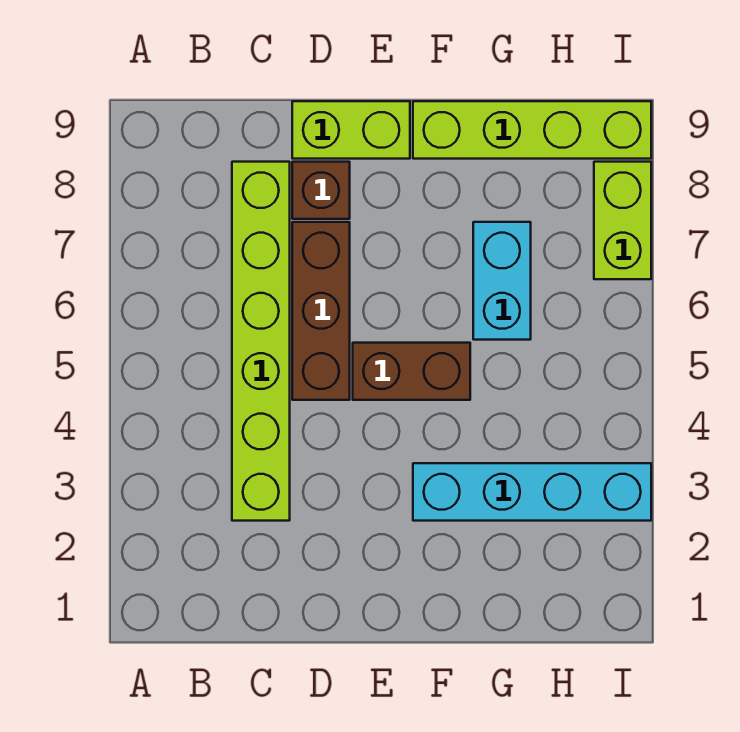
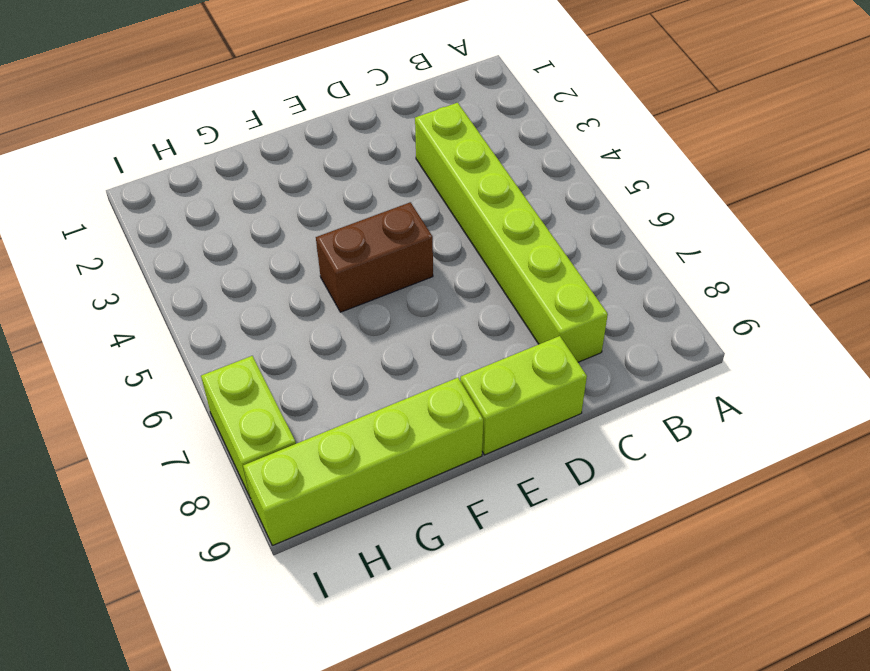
none -> brown 1x3 brick [292,222,350,400]
none -> brown 1x1 brick [292,162,350,219]

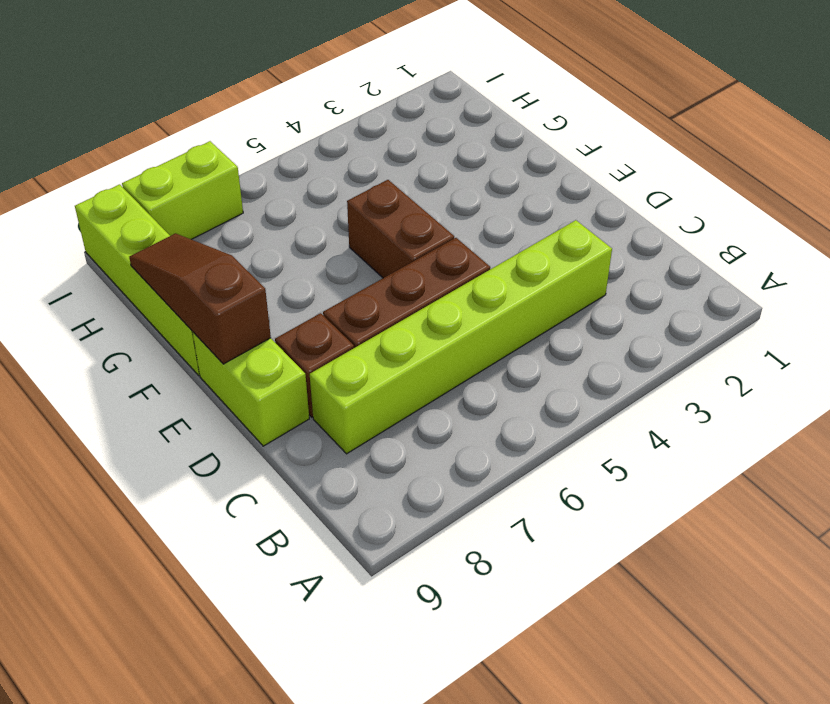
brown 1x3 slope [129,233,271,364] -> none
none -> cyan 1x4 brick [413,463,651,521]
none -> cyan 1x2 brick [473,222,531,340]

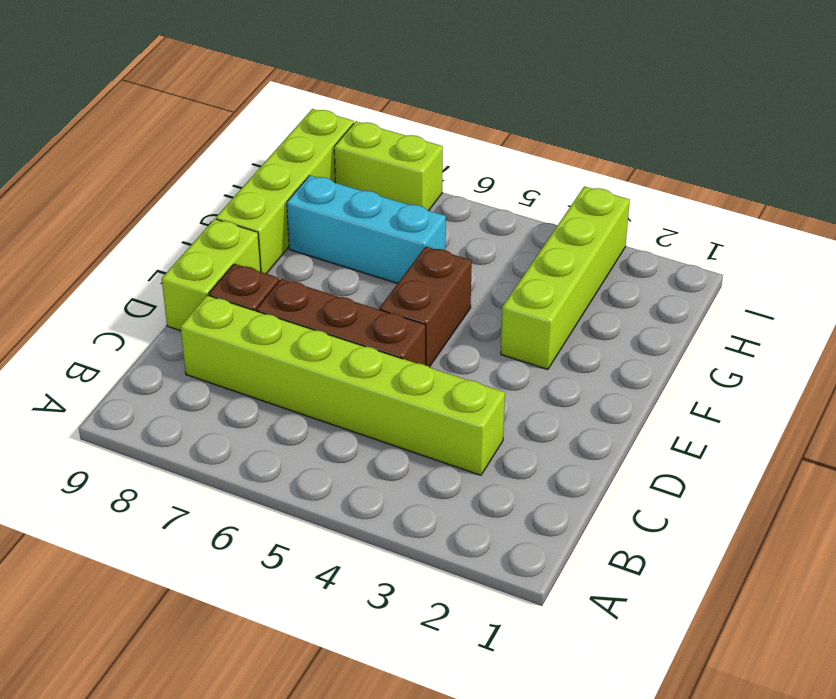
lime 1x4 brick [501,186,630,370] -> cyan 1x4 brick [413,463,651,521]
cyan 1x3 brick [287,175,446,283] -> cyan 1x2 brick [473,222,531,340]

